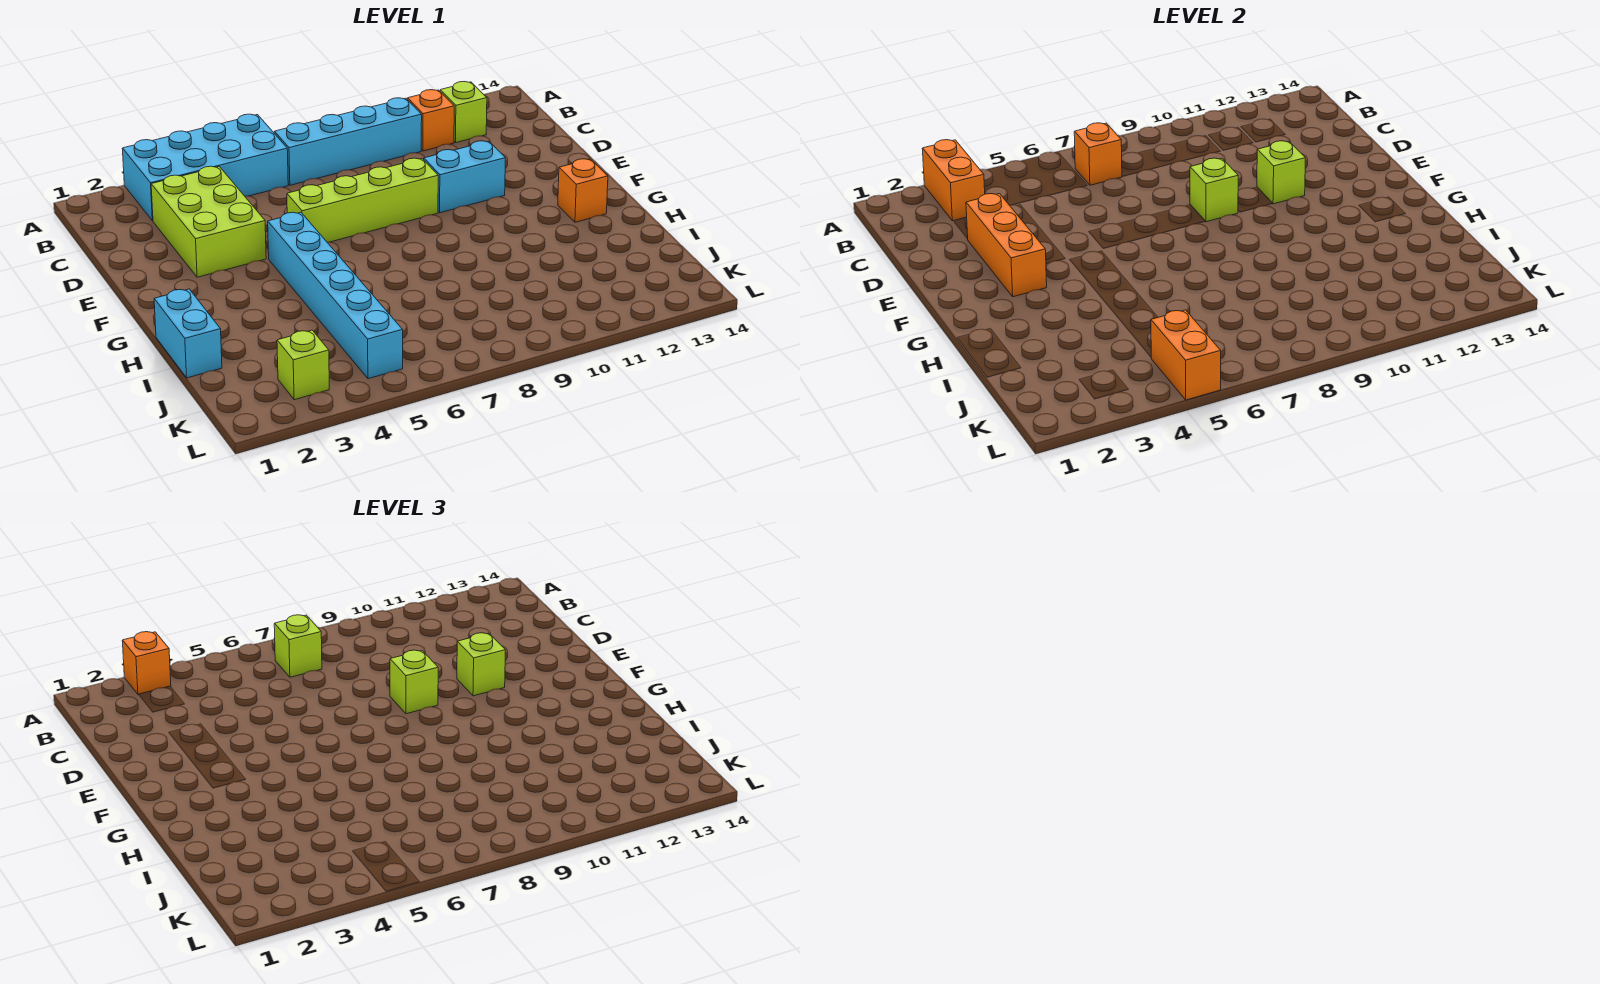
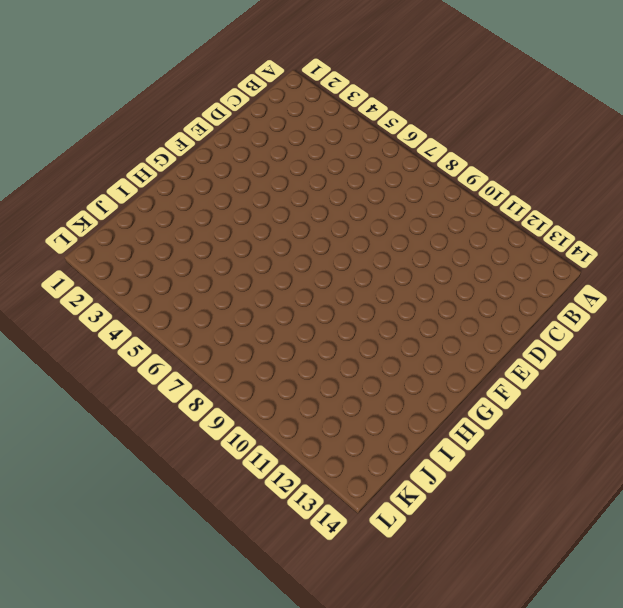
none -> cyan 2x4 brick [122,114,288,221]
none -> cyan 1x4 brick [274,98,422,185]
none -> orange 1x1 brick [408,90,454,151]

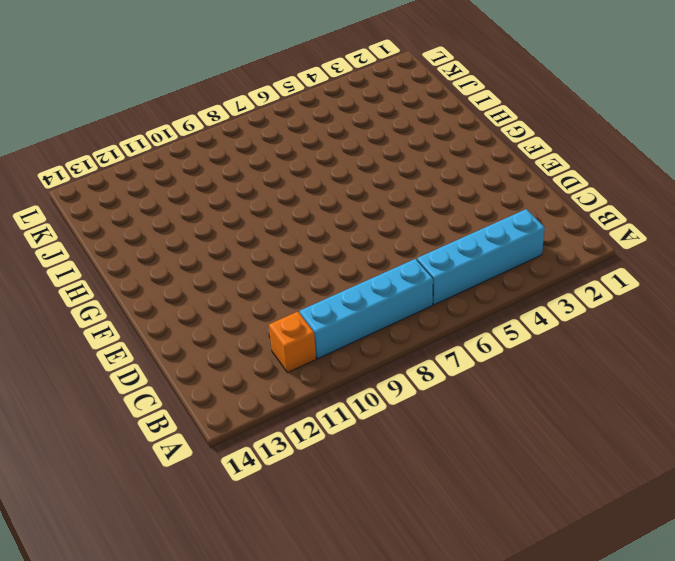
cyan 1x4 brick [417,209,545,305] -> cyan 2x4 brick [122,114,288,221]
none -> lime 1x1 brick [440,82,487,143]
none -> lime 2x3 brick [151,166,266,277]
none -> lime 1x4 brick [287,158,438,242]

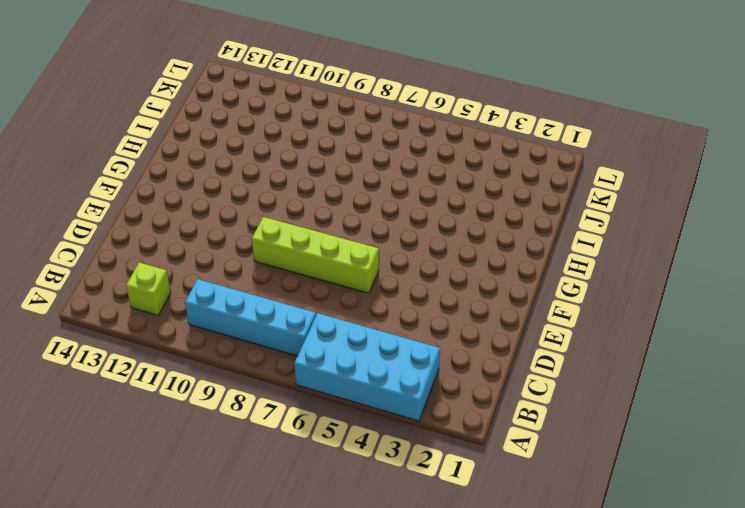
none -> orange 1x1 brick [408,90,454,151]
none -> lime 2x3 brick [151,166,266,277]
none -> cyan 1x2 brick [424,141,505,213]

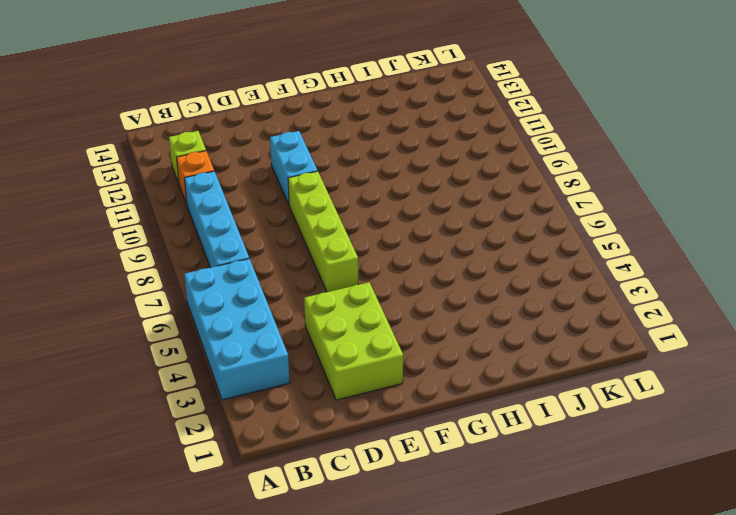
lime 2x3 brick [304,282,403,400] -> lime 2x3 brick turned to [151,166,266,277]
none -> cyan 1x6 brick [268,212,403,379]
none -> orange 1x1 brick [558,159,608,222]
none -> cyan 1x2 brick [154,289,222,378]

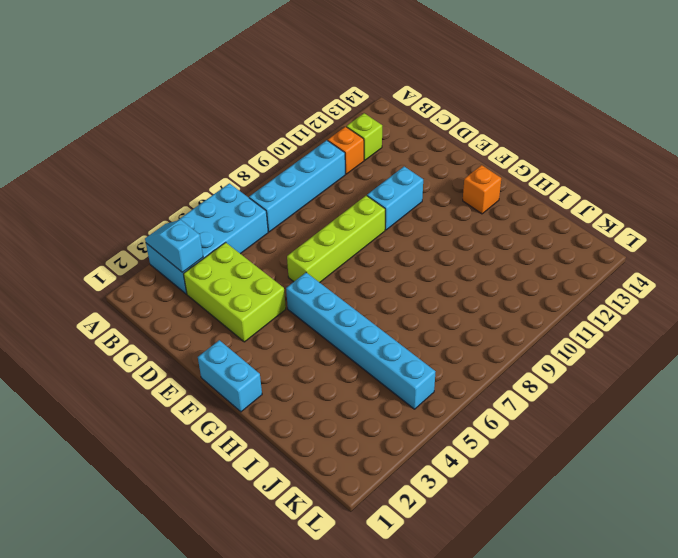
cyan 1x2 slope [145,220,203,272] -> orange 1x2 brick [922,140,985,221]
cyan 1x2 brick [198,340,262,412] -> cyan 1x2 brick moved to [154,289,222,378]
none -> lime 1x1 brick [277,330,329,400]
none -> orange 1x1 brick [1074,123,1122,185]
none -> orange 1x3 brick [966,194,1047,297]

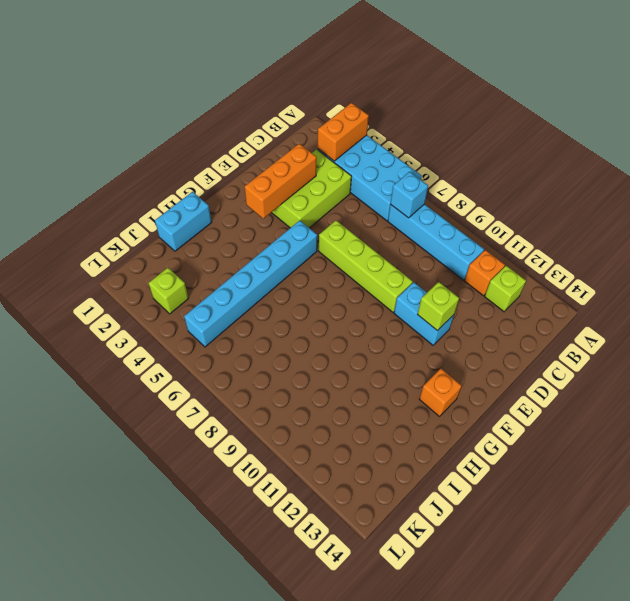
cyan 1x1 brick [391,172,428,218] -> orange 1x1 brick [1074,123,1122,185]
none -> lime 1x1 brick [1190,158,1238,222]
none -> orange 1x2 brick [1151,310,1221,400]
none -> orange 1x1 brick [122,632,171,695]

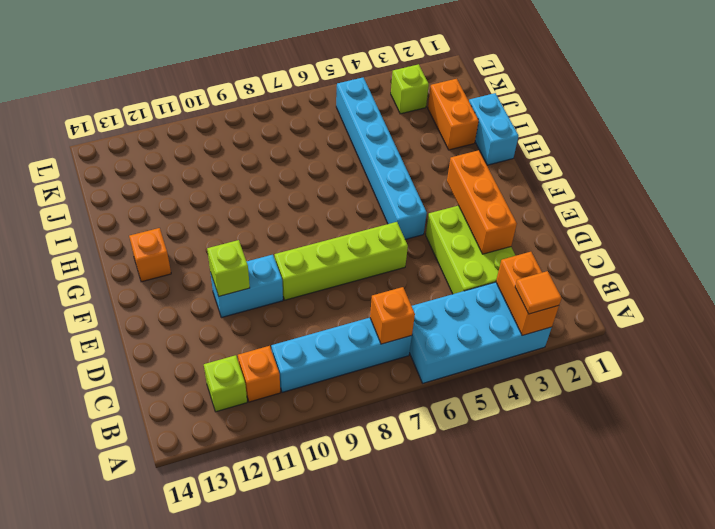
orange 1x1 tile [515,271,562,314] -> orange 1x1 brick [122,632,171,695]
orange 1x2 brick [428,79,479,150] -> orange 1x2 brick moved to [1151,310,1221,400]
none -> lime 1x1 brick [1190,158,1238,222]
none -> lime 1x1 brick [274,615,322,677]
none -> lime 1x1 brick [390,650,438,714]

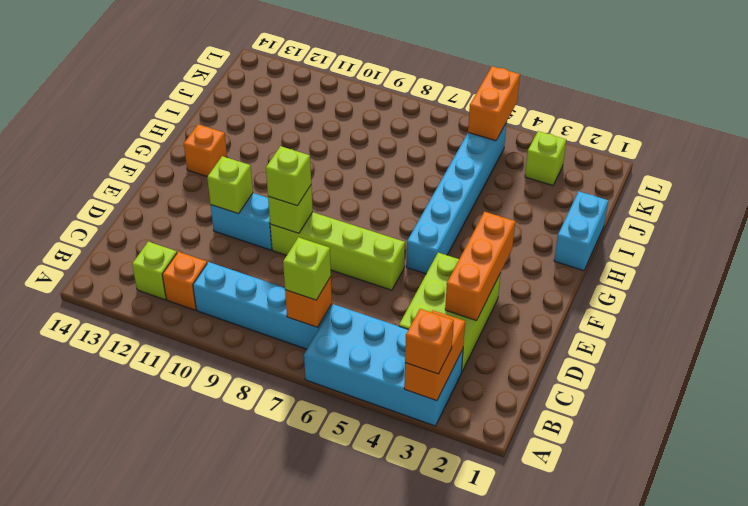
none -> lime 1x1 brick [457,633,505,696]

